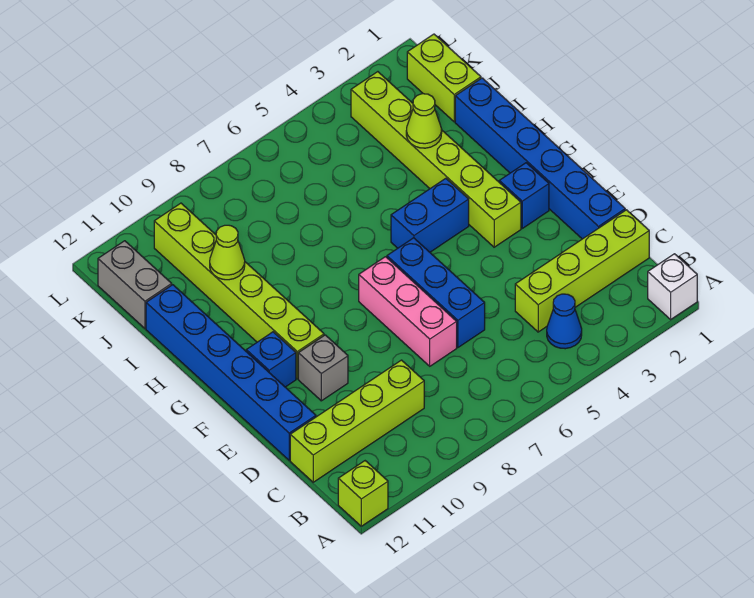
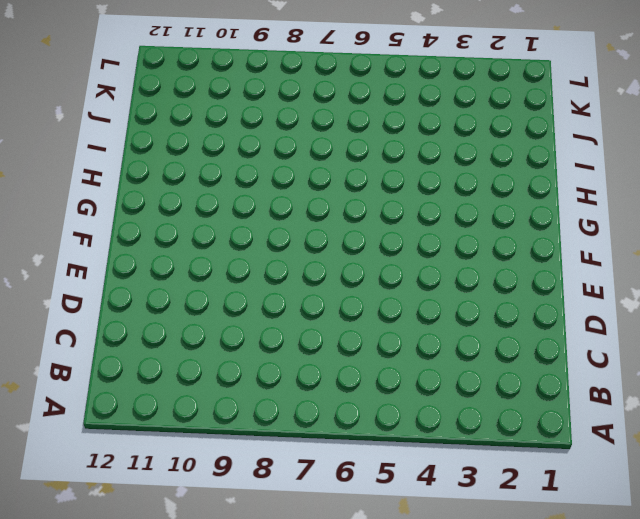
none -> white 1x1 brick [648,254,697,319]
none -> lime 1x1 brick [338,461,388,526]
none -> blue 1x1 cone [547,294,582,349]

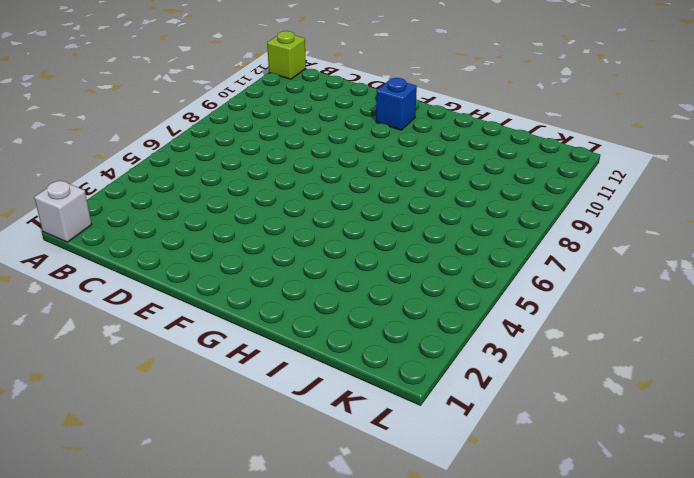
none -> blue 1x1 cone [547,294,582,349]
none -> lime 1x4 brick [515,210,649,332]
none -> lime 1x4 brick [290,360,424,482]

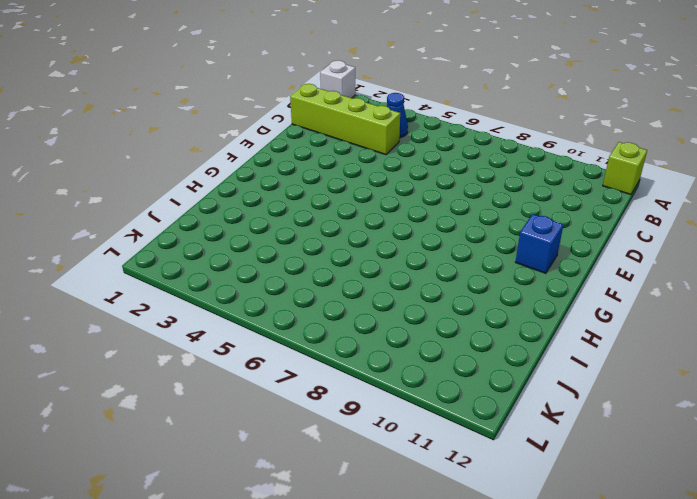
none -> lime 1x4 brick [290,360,424,482]
none -> blue 1x6 brick [455,78,625,239]
none -> blue 1x3 brick [387,238,485,348]

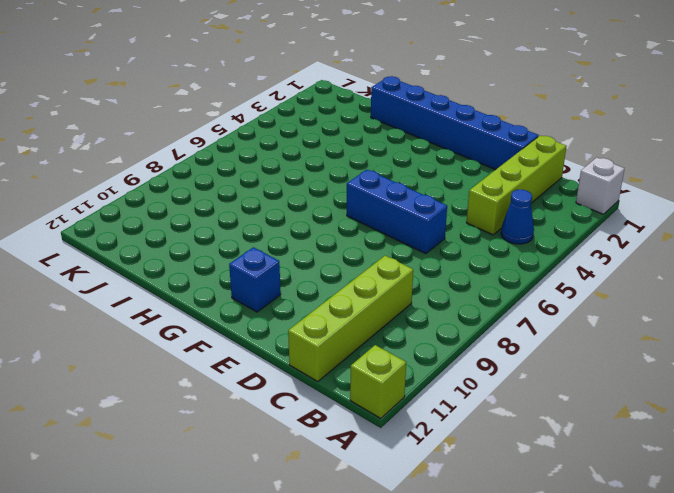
none -> pink 1x3 brick [359,257,457,366]
none -> blue 1x6 brick [146,285,316,460]
none -> grey 1x1 brick [298,335,348,401]

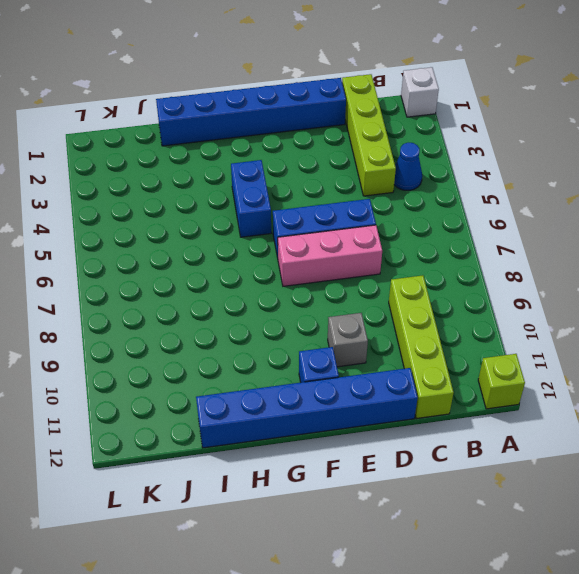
none -> blue 1x1 brick [499,163,549,228]
none -> lime 1x6 brick [351,72,521,247]
none -> lime 1x6 brick [154,203,324,379]

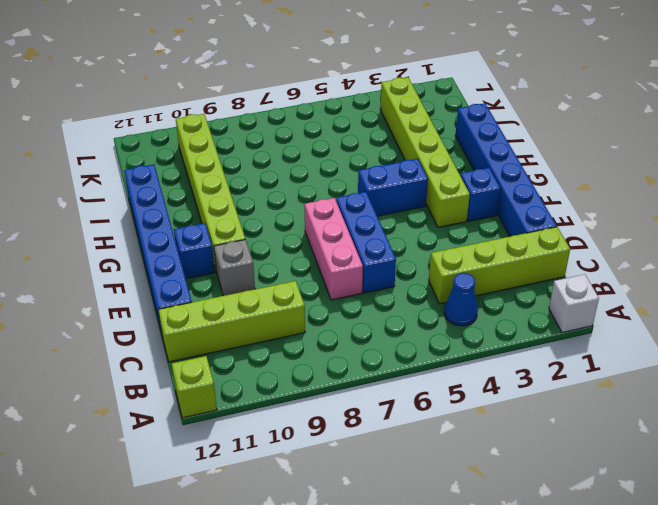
none -> lime 1x2 brick [407,34,481,122]
none -> grey 1x2 brick [98,241,172,328]
none -> lime 1x1 cone [406,94,442,148]

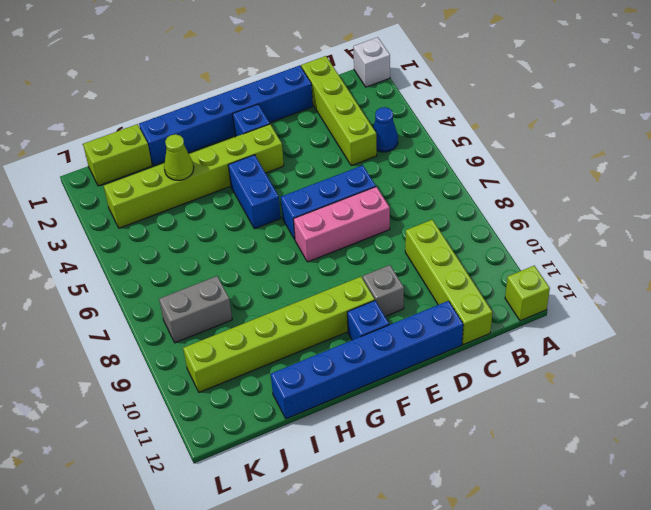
grey 1x2 brick [159,276,232,343] -> grey 1x2 brick moved to [98,241,172,328]
none -> lime 1x1 cone [210,225,245,280]

